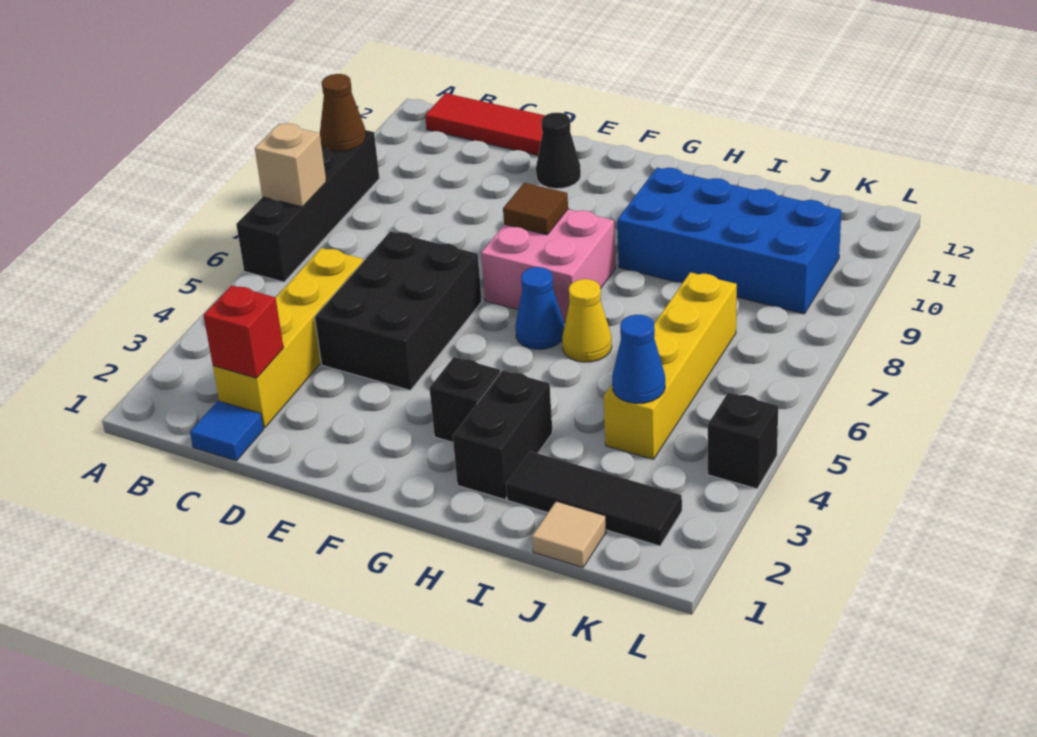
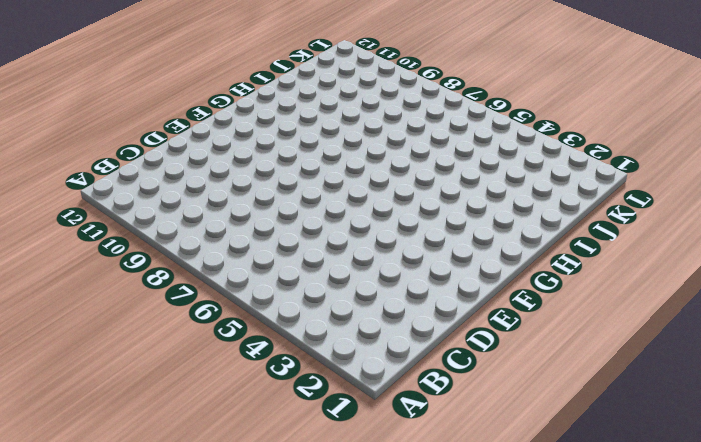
none -> black 1x4 brick [236,130,379,282]
none -> red 1x3 tile [425,93,545,156]
none -> blue 1x1 tile [190,401,264,461]

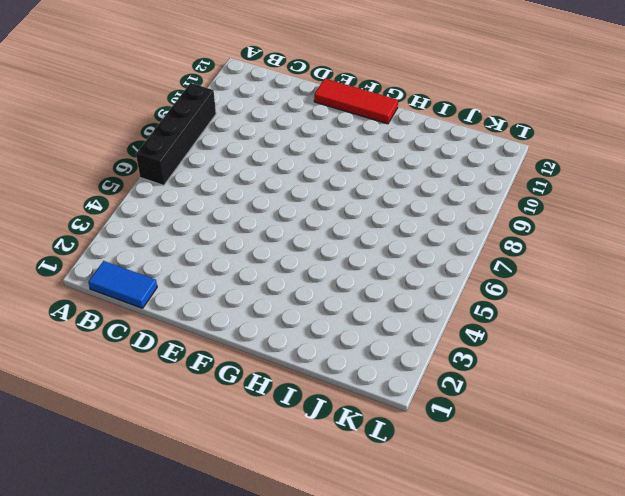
blue 1x2 tile [88,261,157,308] -> blue 1x1 tile [190,401,264,461]
red 1x3 tile [314,79,398,124] -> red 1x3 tile moved to [425,93,545,156]
none -> yellow 1x4 brick [213,248,363,428]
none -> black 2x3 brick [315,231,482,390]
none -> black 1x1 cone [536,113,581,189]

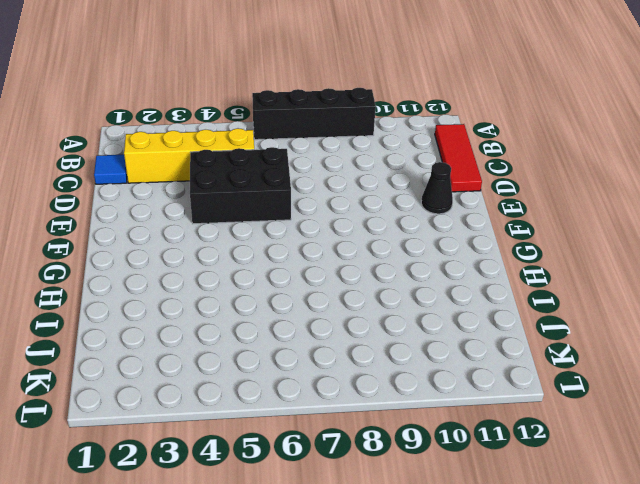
none -> pink 2x2 brick [481,209,616,322]
none -> black 1x1 brick [429,357,500,442]
none -> blue 1x1 cone [516,267,564,349]

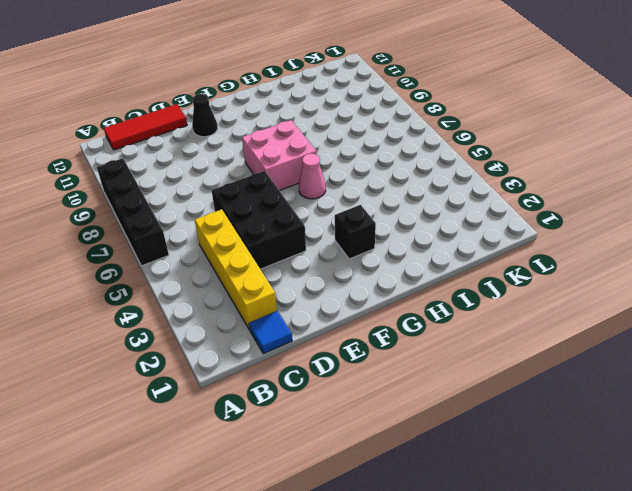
pink 1x1 cone [299,154,326,199] -> blue 1x1 cone [516,267,564,349]
none -> black 1x2 brick [453,370,553,500]
none -> yellow 1x1 cone [562,279,612,362]
none -> blue 2x4 brick [617,168,841,314]

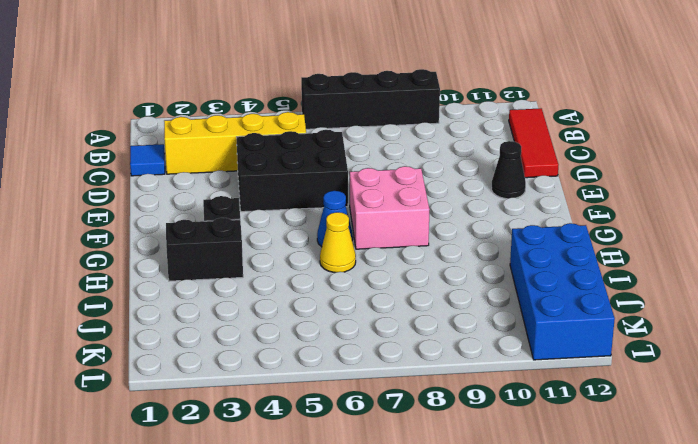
blue 2x4 brick [510,223,615,360] -> blue 2x4 brick moved to [617,168,841,314]
none -> black 1x3 tile [506,451,682,546]
none -> tan 1x1 tile [532,501,606,568]
none -> yellow 1x4 brick [604,272,737,459]

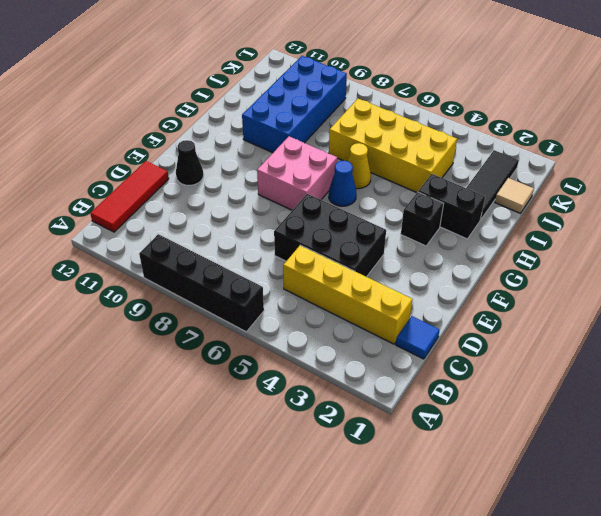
yellow 2x4 brick [329,99,457,192] -> yellow 1x4 brick [604,272,737,459]
none -> black 1x1 brick [708,392,778,489]
none -> tan 1x1 brick [255,123,326,207]
none -> brown 1x1 cone [320,74,366,151]

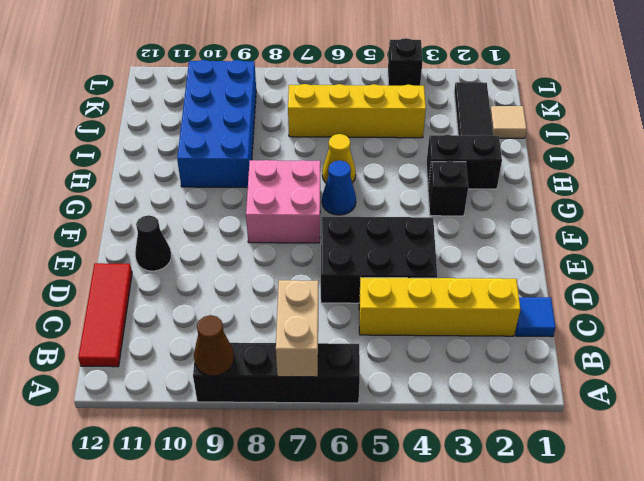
tan 1x2 brick [276,280,318,377] -> tan 1x1 brick [255,123,326,207]
none -> red 1x1 brick [203,285,284,378]
none -> brown 1x1 tile [503,183,568,235]
none -> blue 1x1 cone [612,315,665,404]

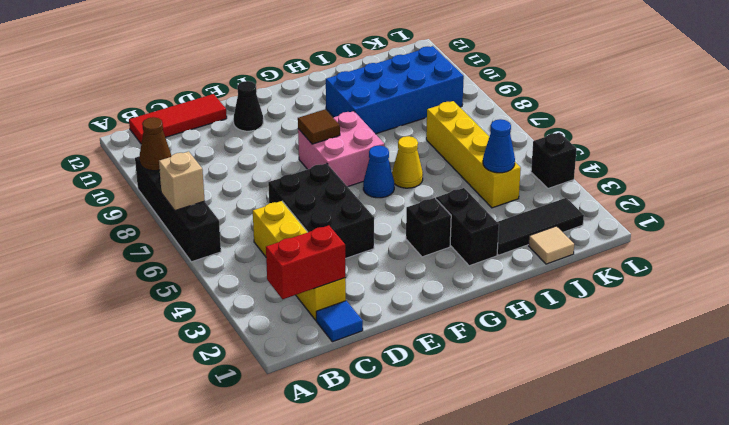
red 1x2 brick [266,225,345,299] -> red 1x1 brick [203,285,284,378]

